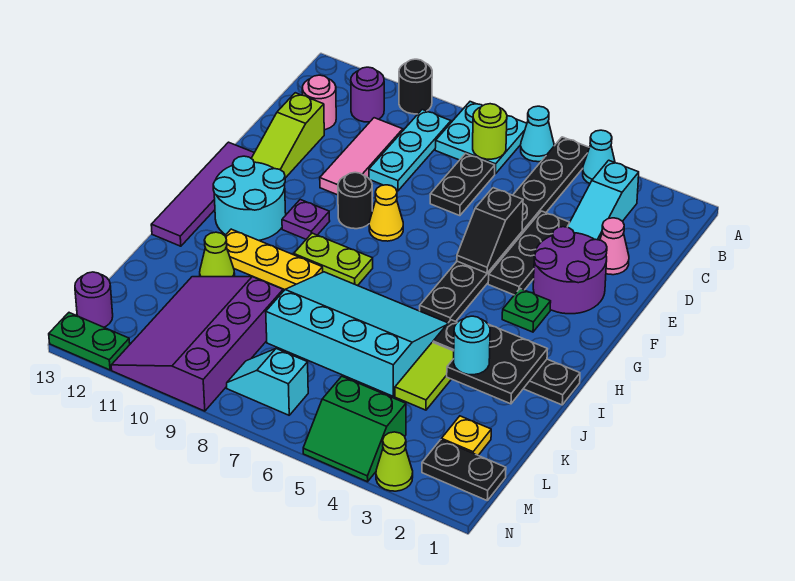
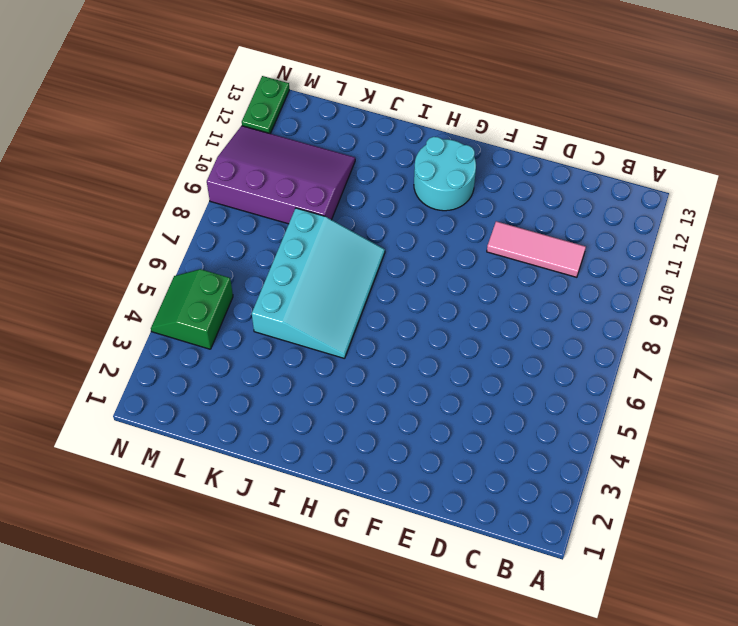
none -> cyan 1x1 cone [583,130,615,183]
none -> black 1x8 plate [420,137,589,323]
none -> cyan 1x1 cone [521,106,554,162]
none -> cyan 2x2 plate [435,102,527,174]

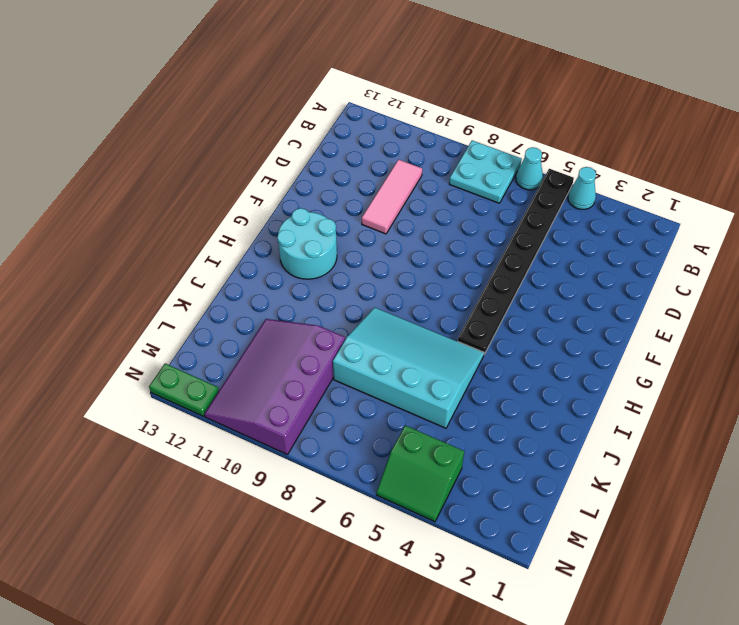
none -> black 1x1 round brick [399,59,432,114]
none -> cyan 1x3 slope [568,160,639,240]
none -> cyan 1x3 plate [369,110,451,191]
none -> purple 1x1 round brick [351,67,384,122]

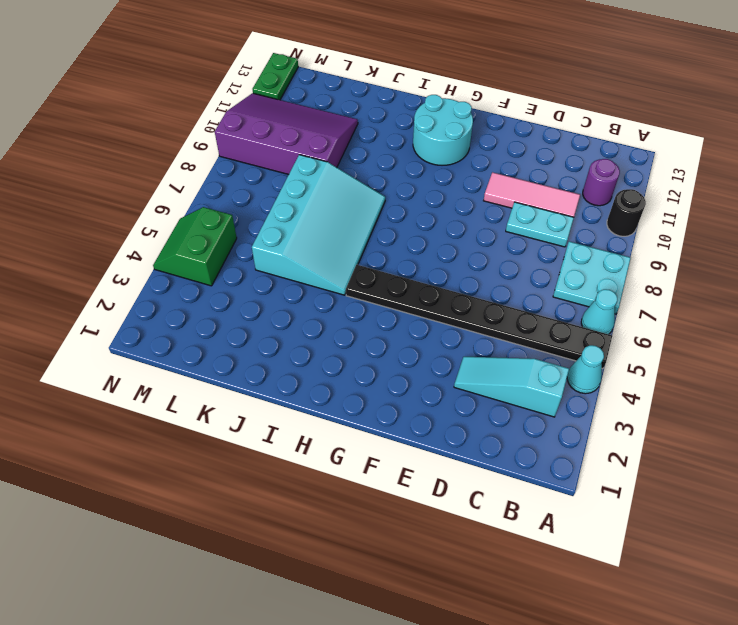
cyan 1x2 plate [506,202,574,247] -> cyan 1x3 plate [369,110,451,191]
none -> black 1x2 plate [430,154,495,216]
none -> pink 1x1 round brick [302,75,336,130]
none -> pink 1x1 cone [600,218,629,275]
none -> black 1x3 plate [488,211,570,295]

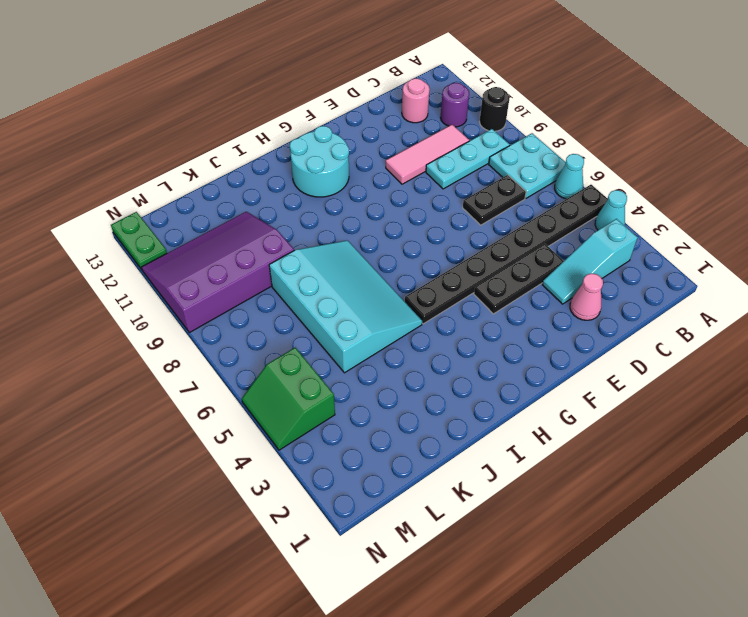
none -> lime 1x3 slope [251,93,324,178]
none -> purple 2x2 round brick [533,227,607,314]
none -> yellow 1x1 cone [369,185,403,241]
none -> black 1x1 round brick [338,172,372,229]

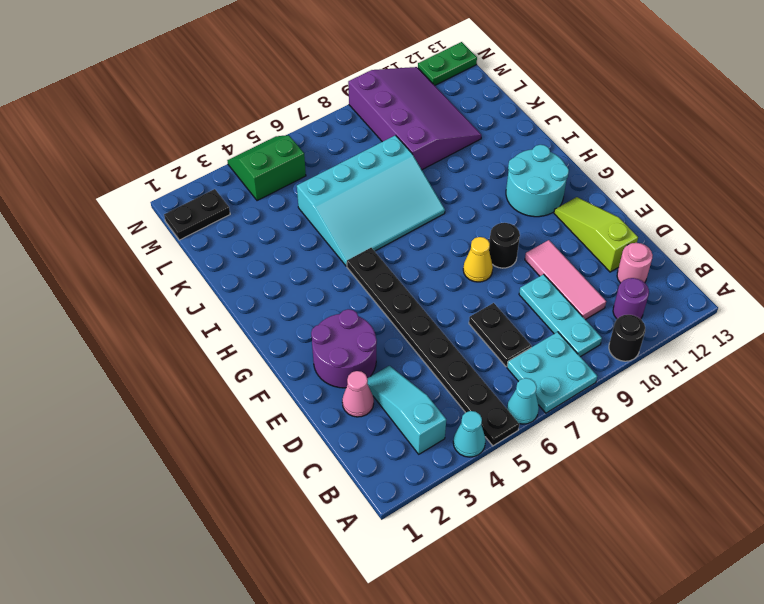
none -> black 1x3 plate [488,211,570,295]
none -> purple 1x4 tile [151,142,254,246]
none -> green 1x1 plate [502,289,551,332]
none -> purple 1x1 plate [282,200,330,239]

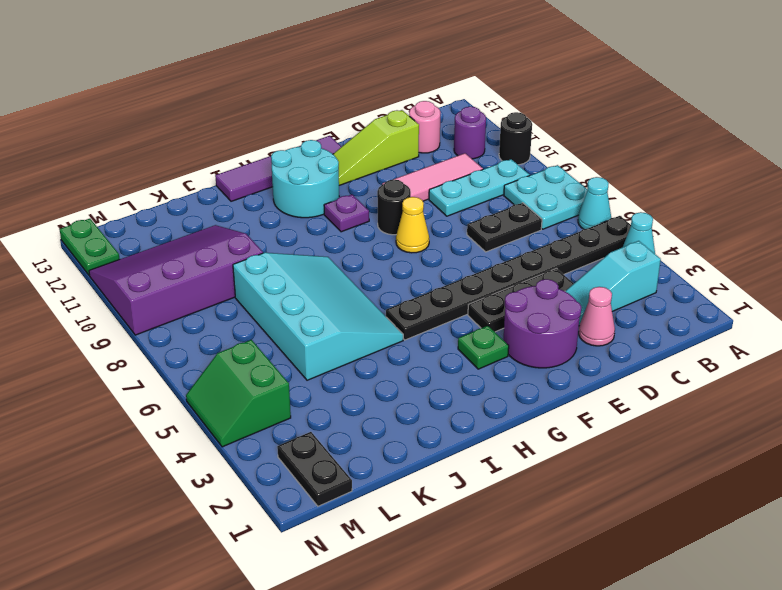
none -> lime 1x2 plate [294,233,373,286]
none -> black 1x4 plate [433,320,580,405]
none -> yellow 1x3 plate [225,229,323,290]
none -> lime 1x2 tile [395,342,454,410]

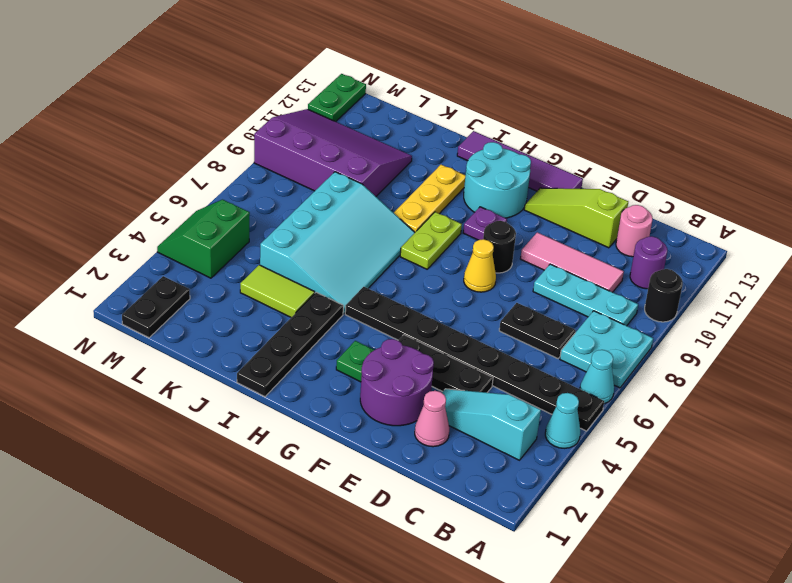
none -> lime 1x1 cone [200,232,235,277]
none -> yellow 1x1 plate [441,416,491,455]
none -> cyan 1x2 slope [227,349,308,415]
none -> purple 1x1 round brick [75,272,113,327]

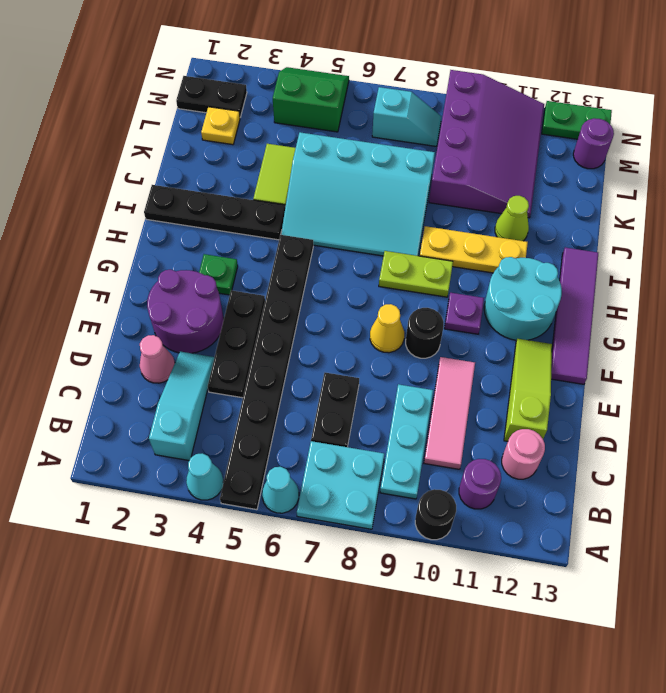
none -> lime 1x1 cone [376,432,413,491]
none -> lime 1x1 round brick [473,104,507,159]
none -> black 1x2 slope [457,188,523,273]
none -> black 2x2 plate [447,324,547,404]

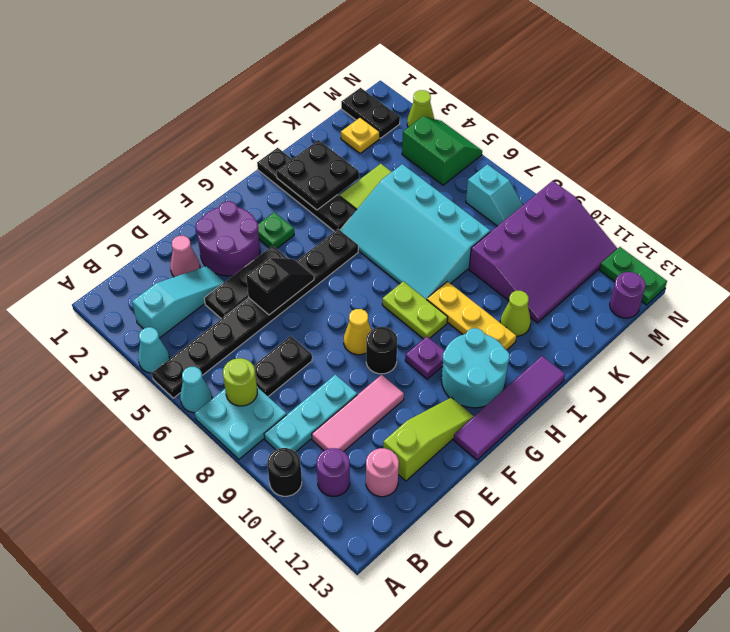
none -> cyan 1x1 round brick [454,316,490,375]

